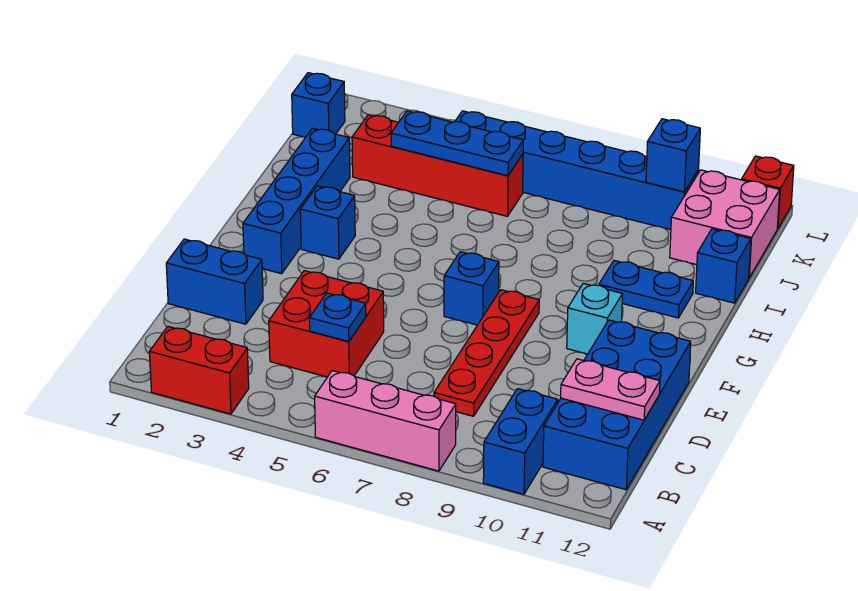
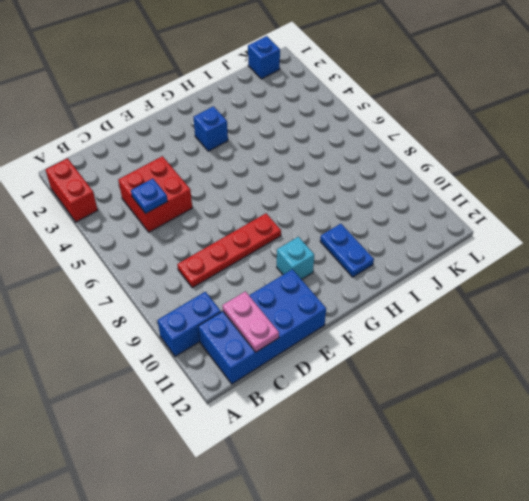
none -> pink 1x3 brick [315,371,456,471]
none -> blue 1x2 brick [166,239,263,324]
none -> blue 1x4 brick [243,128,350,274]

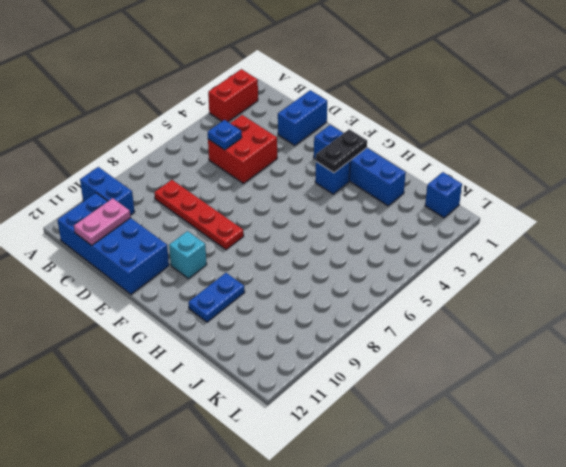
black 1x2 plate [316,129,367,173] -> none
none -> pink 1x3 brick [315,371,456,471]
none -> blue 1x1 brick [444,252,499,325]
none -> blue 1x1 brick [696,229,751,303]

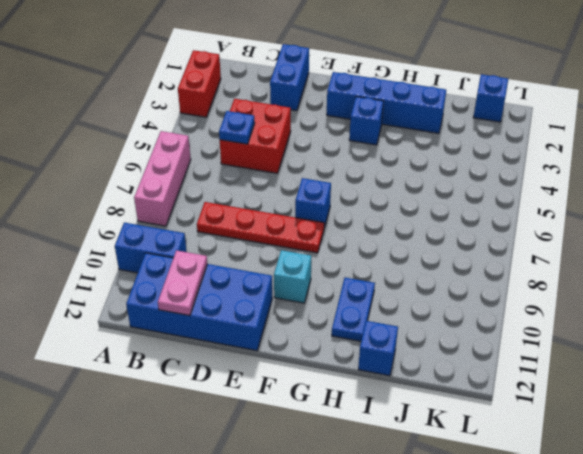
none -> red 1x4 brick [352,115,523,216]
none -> pink 2x2 brick [670,170,780,278]
none -> blue 1x6 brick [455,111,698,230]

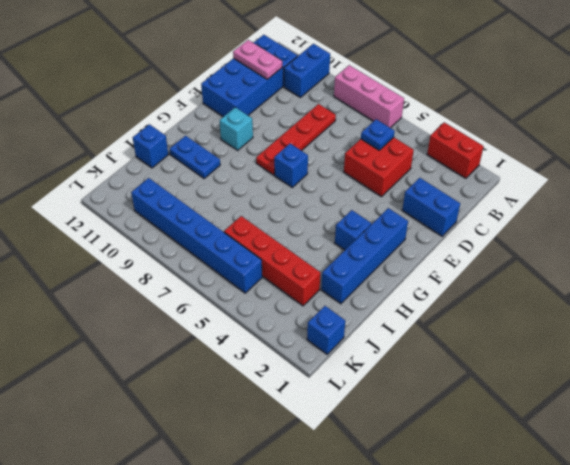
none -> pink 2x2 brick [670,170,780,278]
none -> red 1x1 brick [742,156,794,229]
none -> blue 1x3 plate [391,111,523,176]

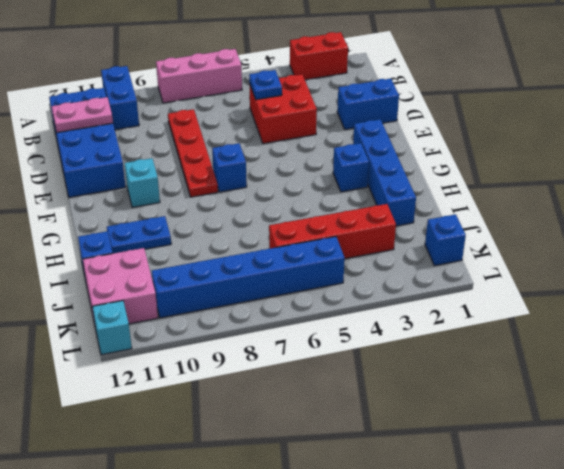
cyan 1x1 brick [92,301,132,355] -> red 1x1 brick [742,156,794,229]
none -> blue 1x3 plate [391,111,523,176]
none -> blue 1x1 brick [646,119,700,192]

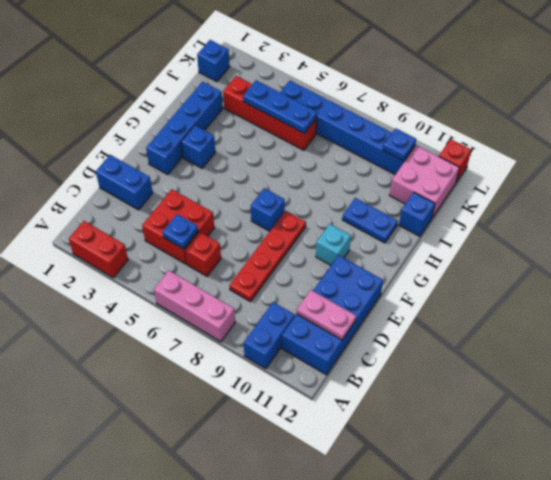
red 1x1 brick [185,232,221,276] -> none
blue 1x1 plate [383,128,416,161] -> blue 1x1 brick [646,119,700,192]

